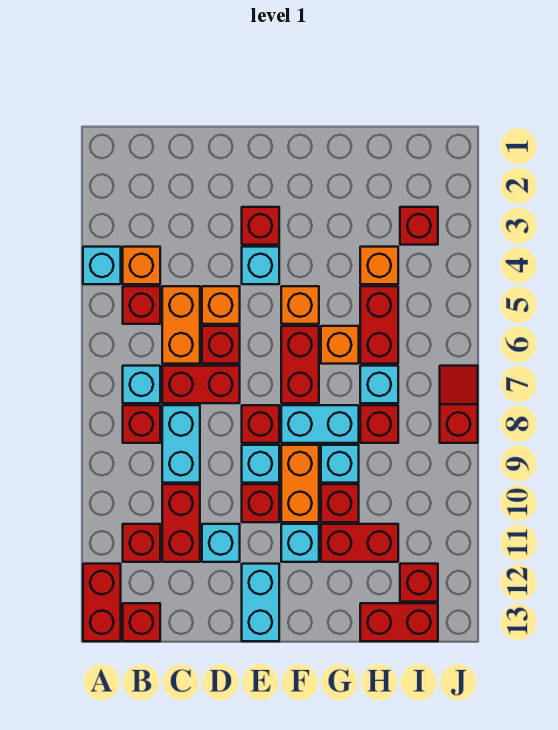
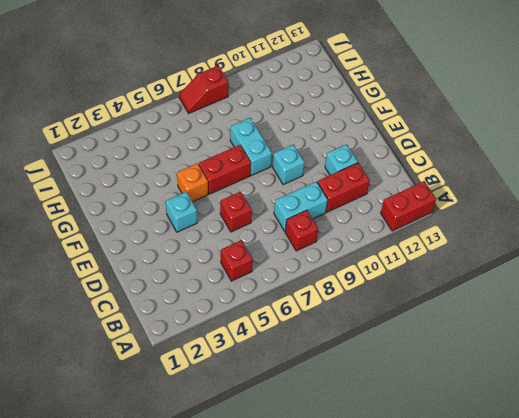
none -> cyan 1x1 brick [83,247,121,284]
none -> orange 1x1 brick [123,247,160,284]
none -> cyan 1x1 brick [123,366,160,403]
none -> red 1x1 brick [123,524,160,562]

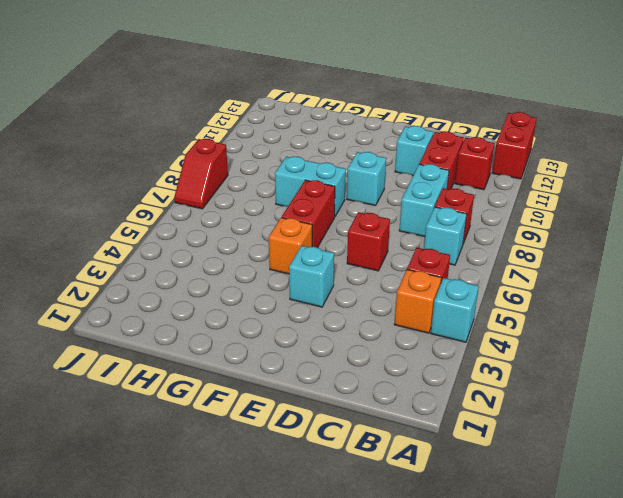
none -> red 1x1 brick [123,603,160,641]
none -> orange 1x2 brick [162,286,200,364]
none -> red 1x2 brick [162,366,240,403]
none -> orange 1x1 brick [202,286,240,324]

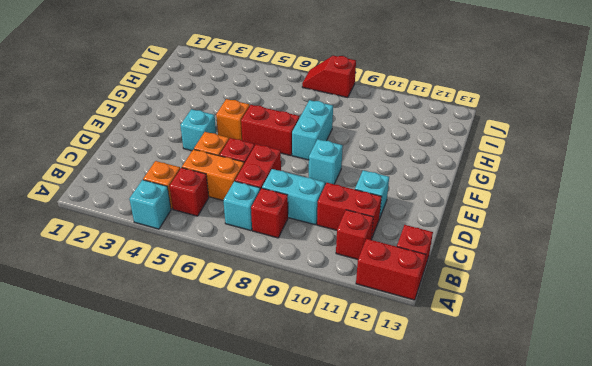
none -> red 1x1 brick [242,207,279,245]
none -> red 1x1 brick [242,405,279,443]
none -> red 1x1 brick [242,484,279,522]
none -> cyan 1x2 brick [242,564,279,641]

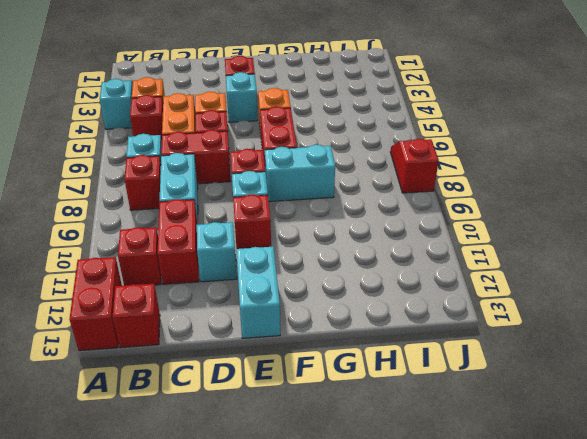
none -> orange 1x2 brick [281,445,319,522]
none -> cyan 1x1 brick [281,524,319,562]
none -> orange 1x1 brick [321,326,359,364]
none -> cyan 1x1 brick [321,445,359,483]

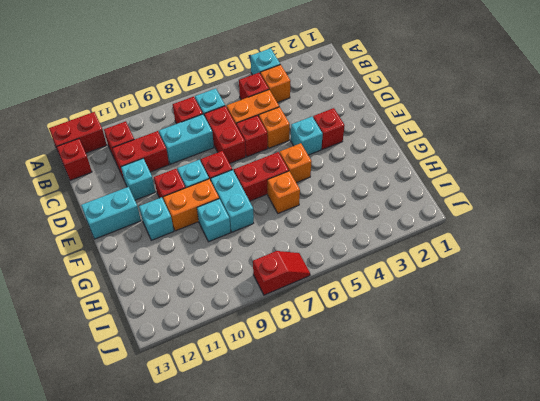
none -> red 1x1 brick [321,484,359,522]
none -> red 1x2 brick [321,524,398,562]
none -> orange 1x1 brick [360,247,398,284]
none -> red 1x2 brick [360,286,398,364]

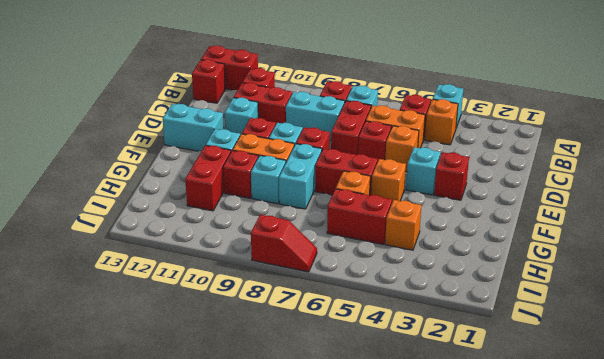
none -> cyan 1x1 brick [360,366,398,403]
none -> red 1x1 brick [360,405,398,443]
none -> red 1x2 brick [360,603,438,641]
none -> red 1x1 brick [400,207,438,245]

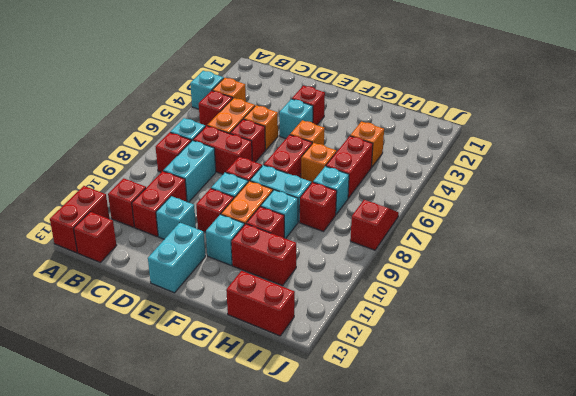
none -> red 1x1 brick [400,207,438,245]
none -> red 1x1 brick [400,564,438,602]

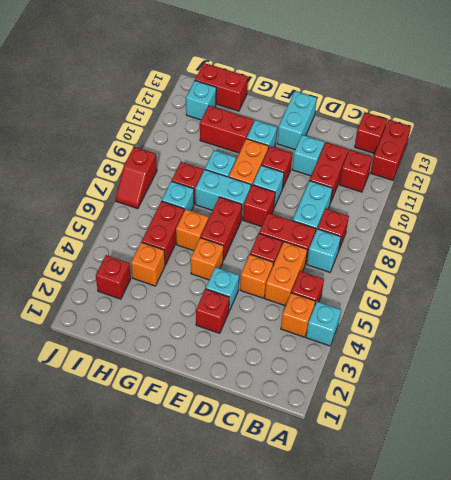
cyan 1x1 brick [186,81,216,120] -> red 1x1 brick [400,564,438,602]
none -> red 1x1 brick [321,484,359,522]

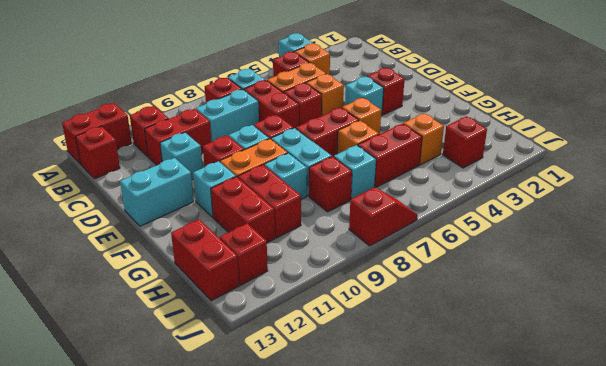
red 1x2 brick [238,165,301,238] -> red 1x1 brick [321,484,359,522]

